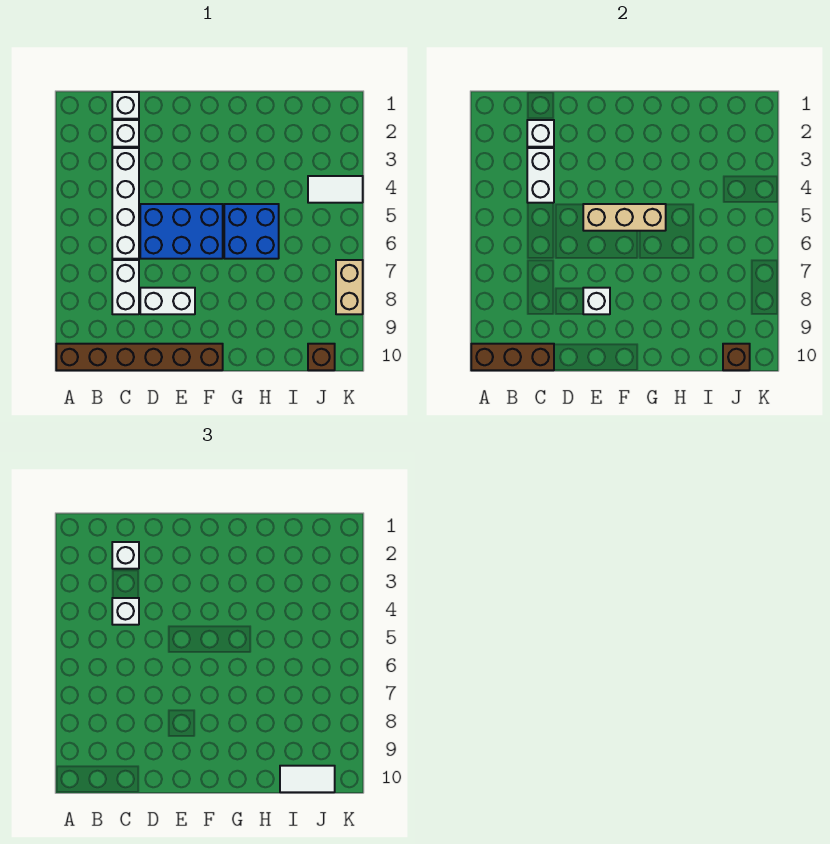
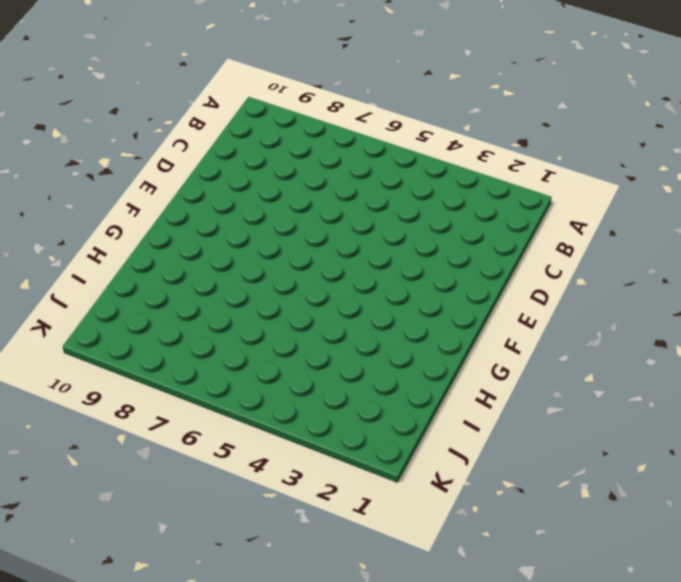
none -> brown 1x6 brick [56,344,223,370]
none -> white 1x1 brick [112,92,139,119]
none -> white 1x1 brick [112,120,139,147]

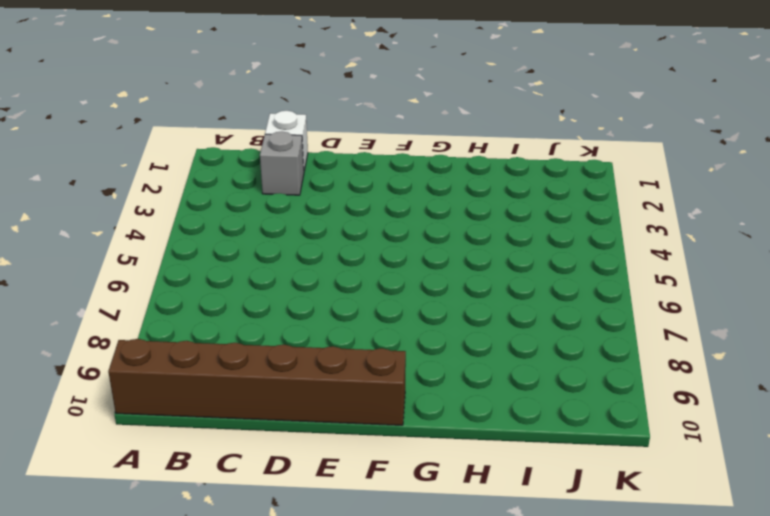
grey 1x1 brick [260,132,304,195] -> white 1x1 brick [112,120,139,147]
none -> white 1x4 brick [112,148,139,259]
none -> white 1x2 brick [112,260,139,314]
none -> blue 2x3 brick [140,204,223,259]

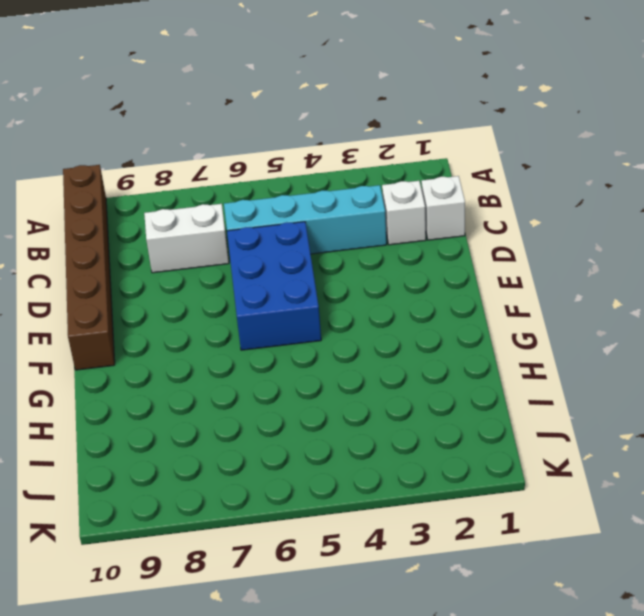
cyan 1x4 brick [224,185,387,254] -> white 1x4 brick [112,148,139,259]
none -> white 1x2 brick [140,288,195,314]
none -> blue 2x2 brick [224,204,279,259]
none -> white 1x2 tile [308,176,363,203]

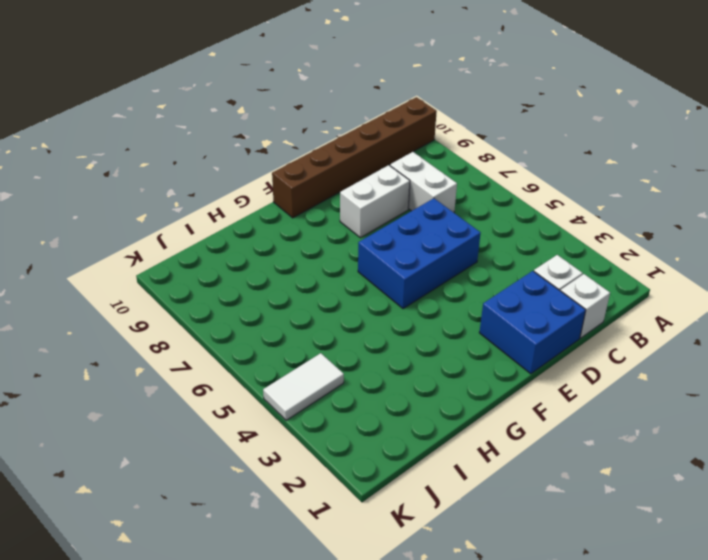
blue 2x2 brick [479,271,586,374] -> blue 2x2 brick moved to [224,204,279,259]
none -> white 1x4 brick [112,148,139,259]
none -> brown 1x1 brick [308,344,335,370]
none -> tan 1x2 brick [336,260,363,314]

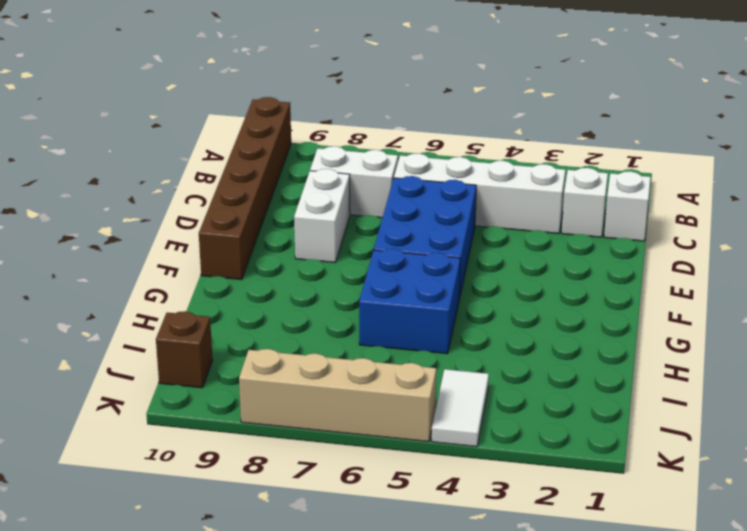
tan 1x4 brick [239,349,436,442] -> tan 1x2 brick [336,260,363,314]
none -> brown 1x3 brick [471,344,554,370]
none -> white 1x1 brick [527,120,554,147]
none -> white 1x2 brick [527,148,554,203]

